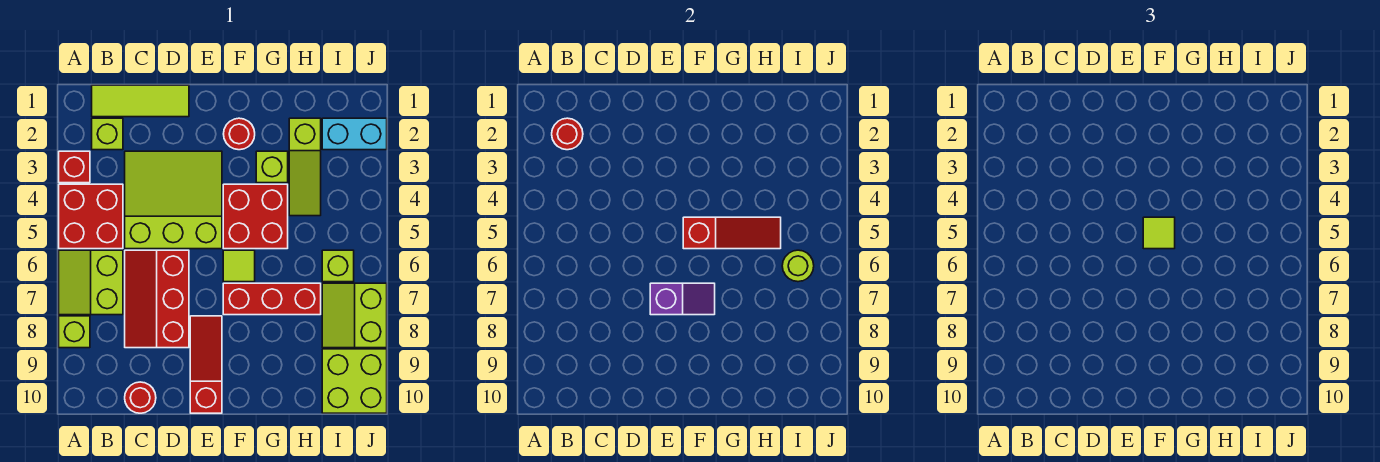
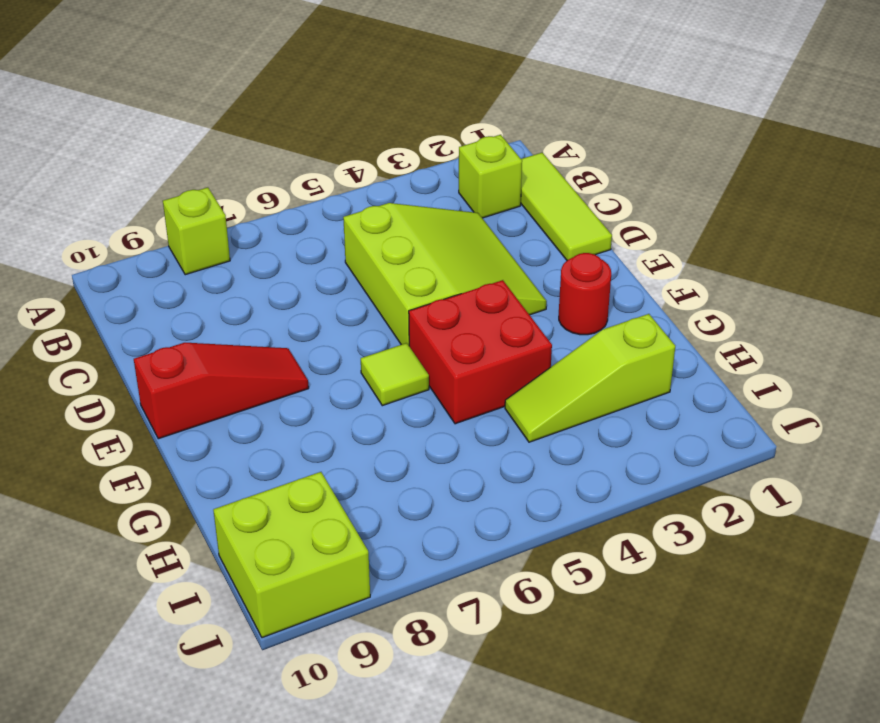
none -> red 1x1 brick [59,151,90,183]
none -> red 2x2 brick [59,184,123,249]
none -> lime 2x2 slope [59,250,123,315]

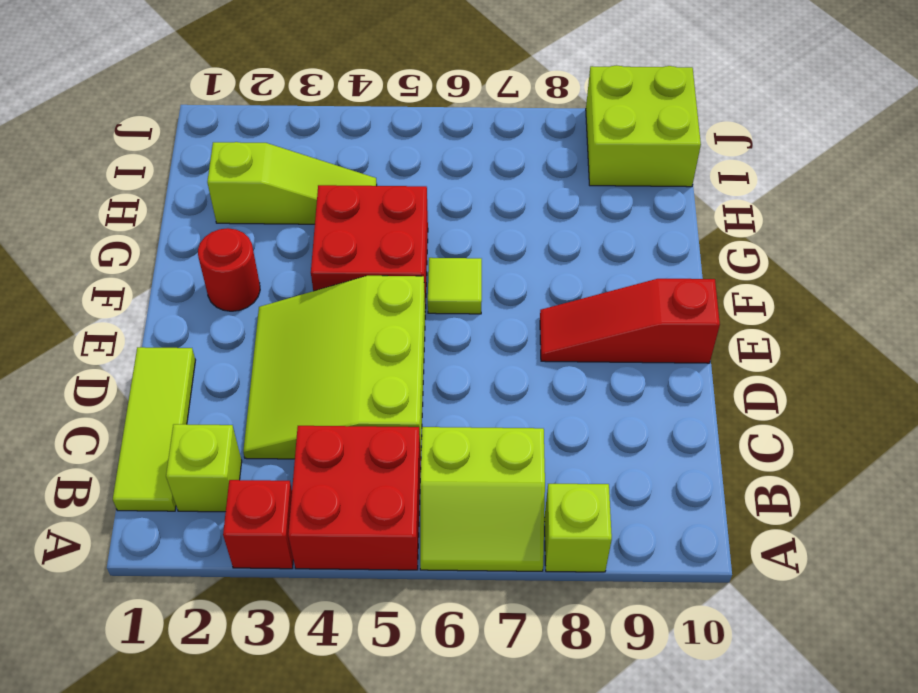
none -> red 2x3 slope [125,250,189,348]
none -> red 1x1 round brick [125,382,156,413]
none -> red 1x3 brick [223,283,321,315]

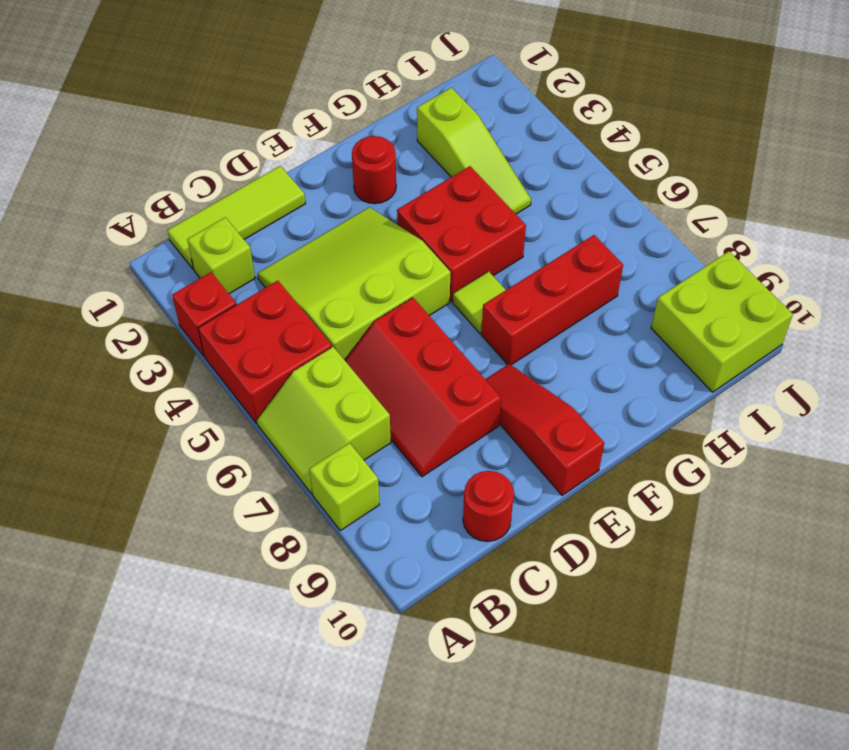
none -> lime 1x1 brick [256,151,288,183]
none -> cyan 1x2 brick [322,118,387,150]
none -> lime 1x1 brick [322,250,354,282]

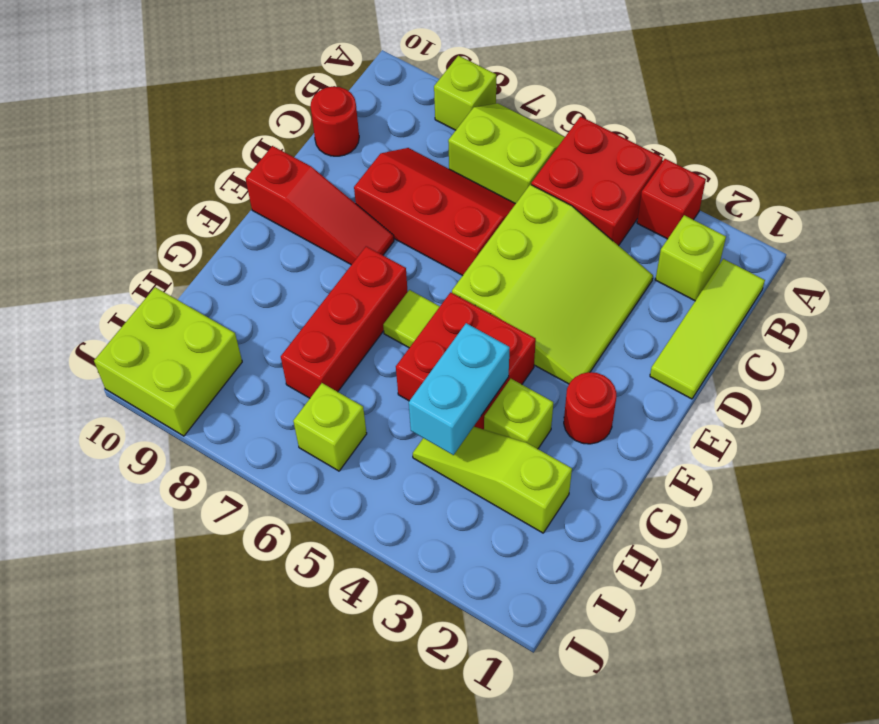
cyan 1x2 brick [409,323,510,455] -> cyan 1x2 brick moved to [322,118,387,150]
none -> lime 2x2 slope [322,283,387,348]
none -> red 1x1 round brick [552,118,583,150]
none -> purple 1x2 slope [650,283,715,315]

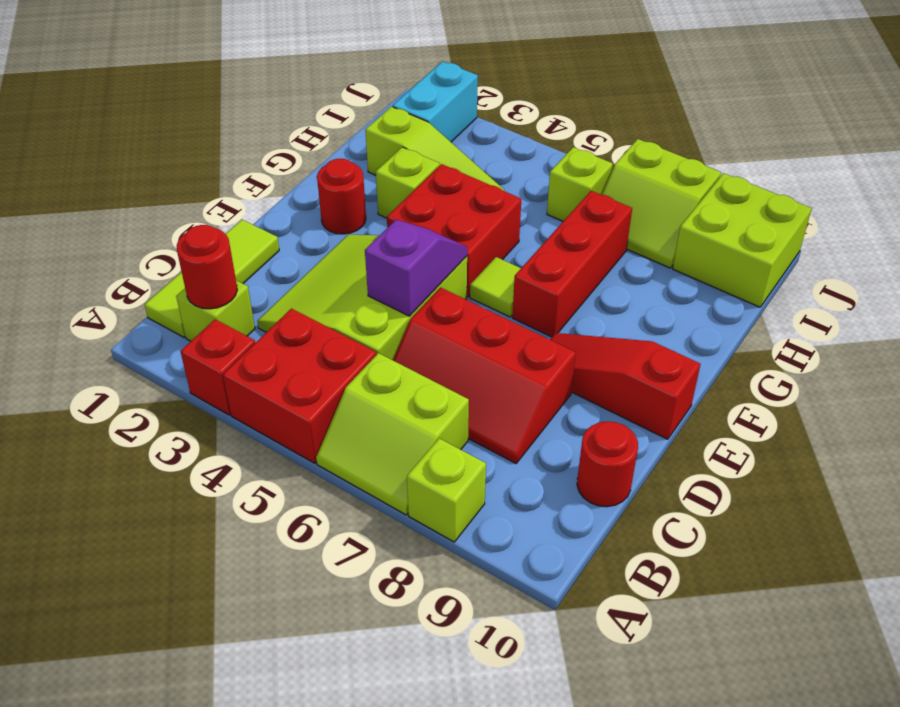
purple 1x2 slope [365,220,467,316] -> purple 1x2 slope moved to [650,283,715,315]
none -> red 1x3 slope [683,217,781,249]
none -> lime 1x1 round brick [782,250,814,282]
none -> lime 1x1 tile [1143,217,1175,249]

